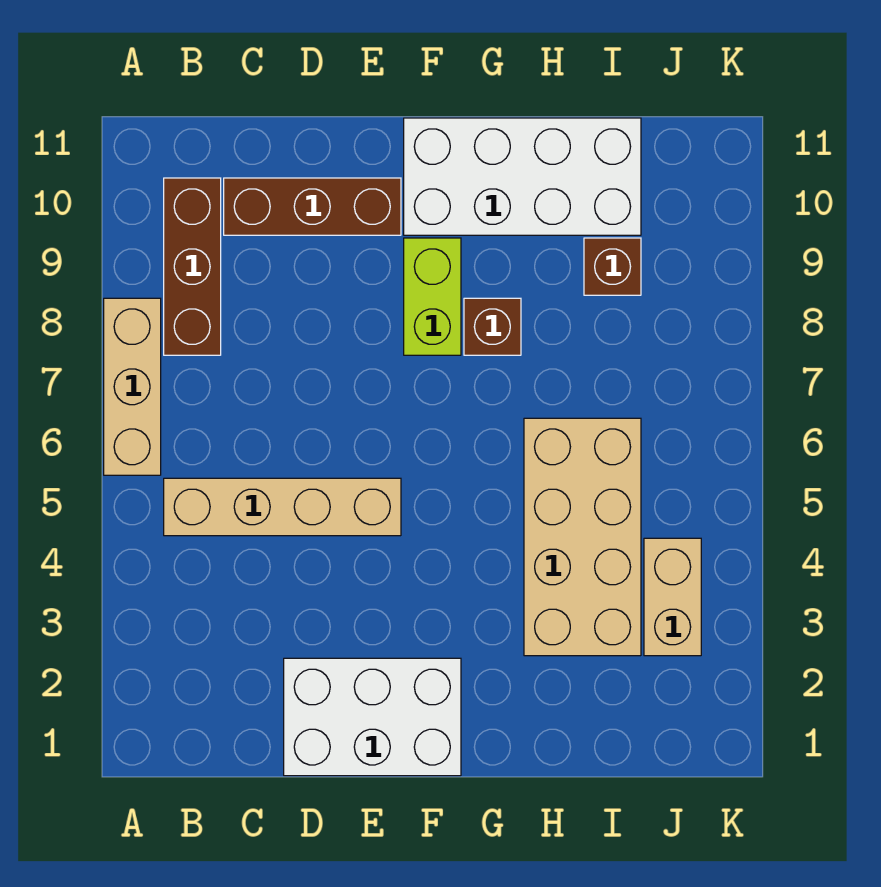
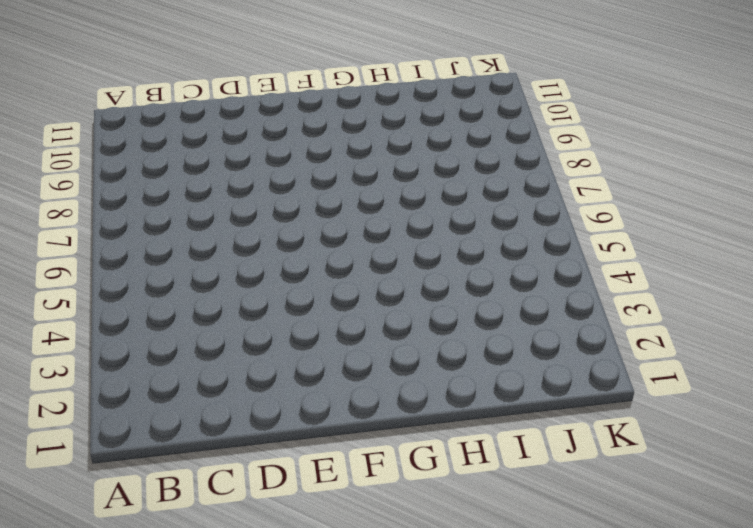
none -> tan 1x3 brick [104,298,161,475]
none -> tan 1x4 brick [164,478,401,536]

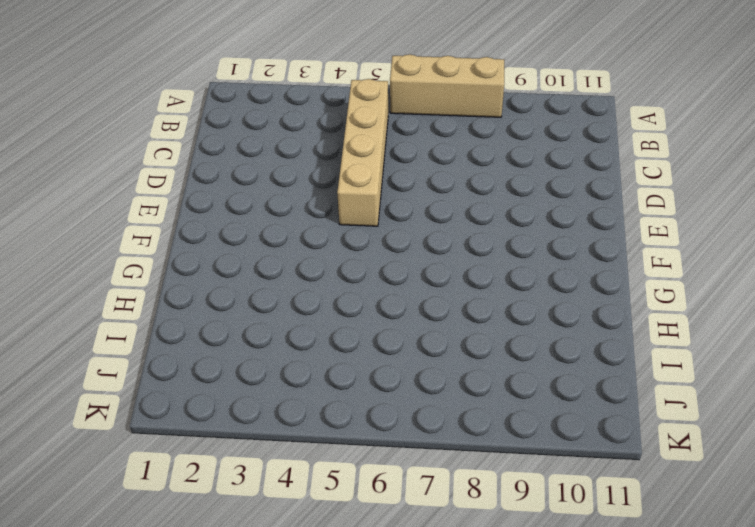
none -> brown 1x3 brick [164,178,221,355]
none -> brown 1x3 brick [224,178,401,235]

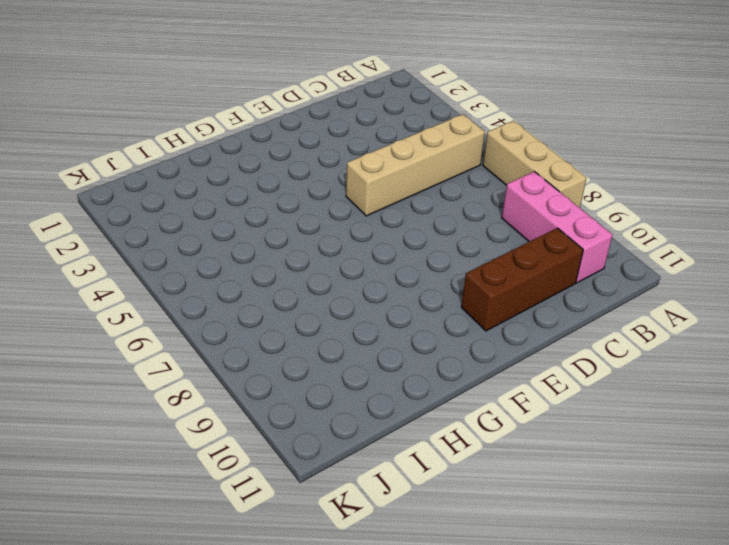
pink 1x3 brick [502,172,613,283] -> brown 1x3 brick [164,178,221,355]
none -> white 2x3 brick [284,658,461,776]
none -> lime 1x2 brick [404,238,461,355]

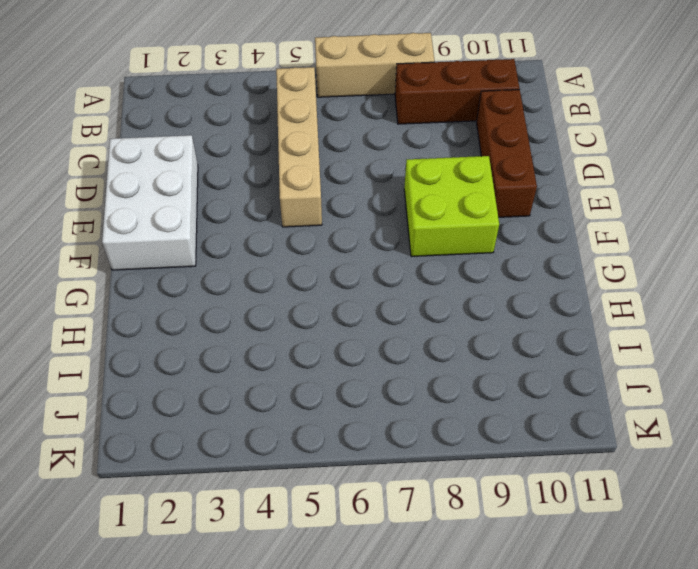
lime 2x2 brick [404,156,499,257] -> lime 1x2 brick [404,238,461,355]
none -> white 2x4 brick [404,118,641,235]
none -> brown 1x1 brick [464,298,521,355]

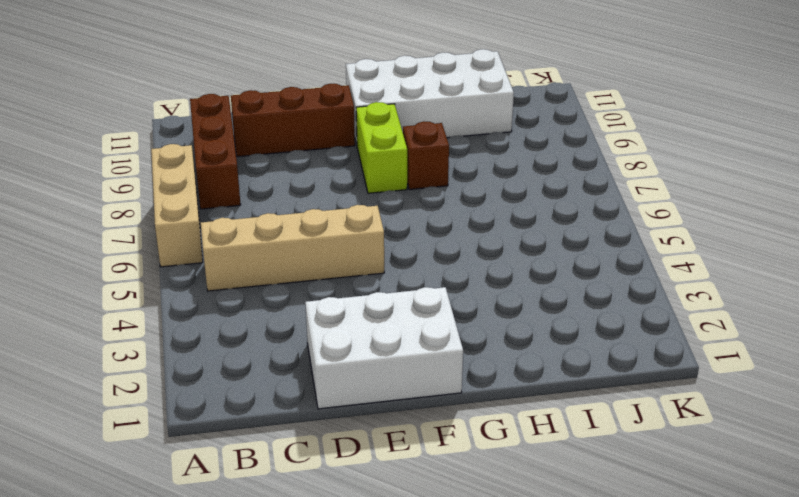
none -> tan 2x4 brick [524,418,641,656]
none -> brown 1x1 brick [584,238,641,295]

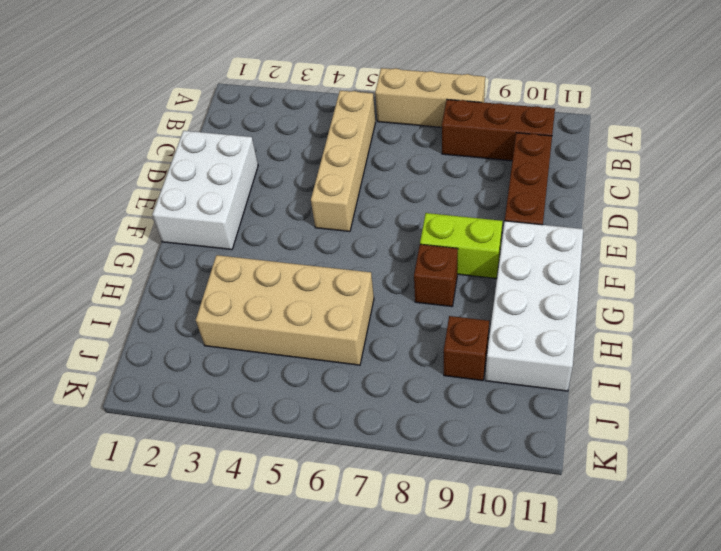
none -> tan 1x2 brick [644,538,701,656]

